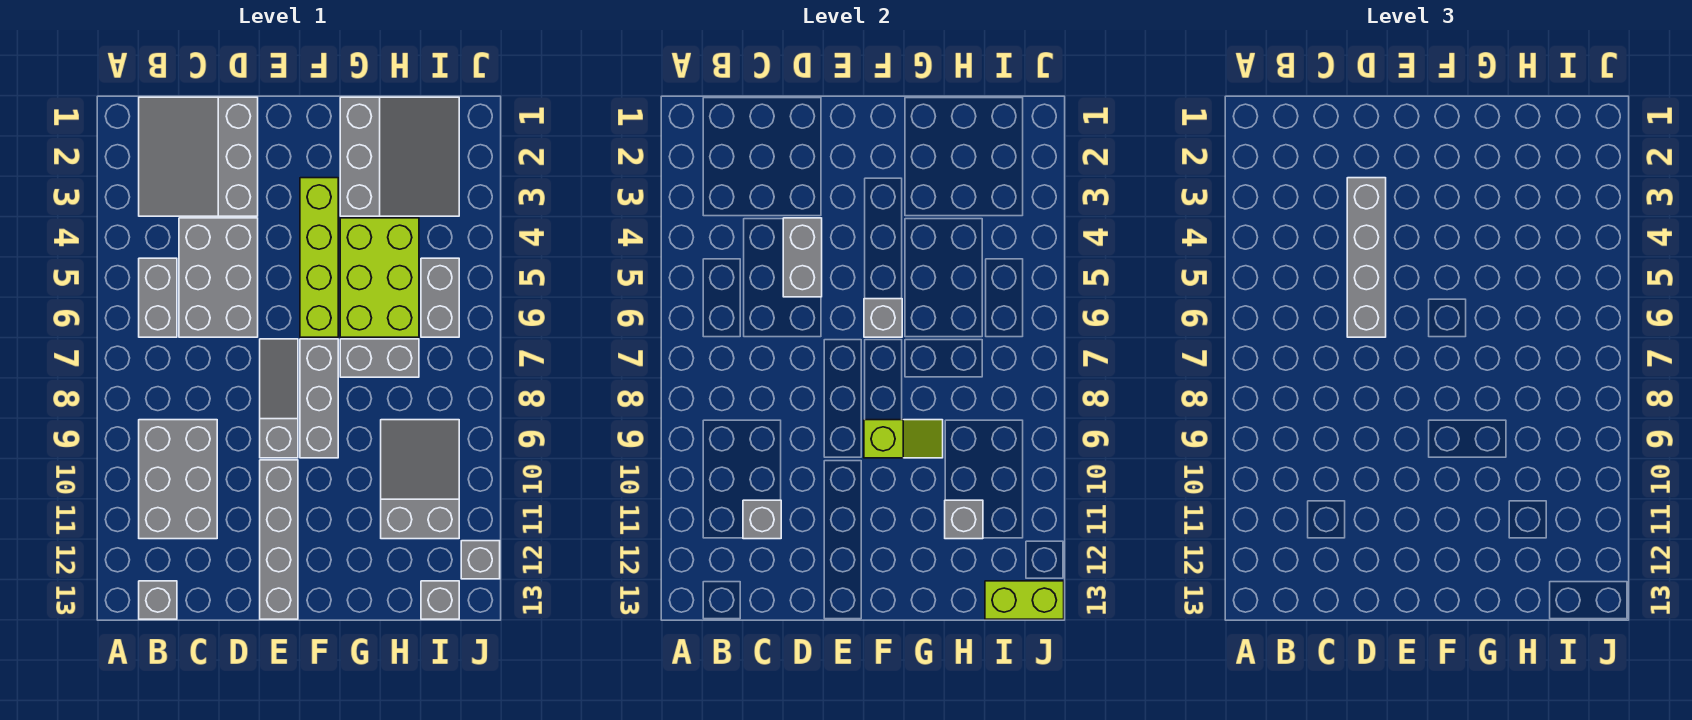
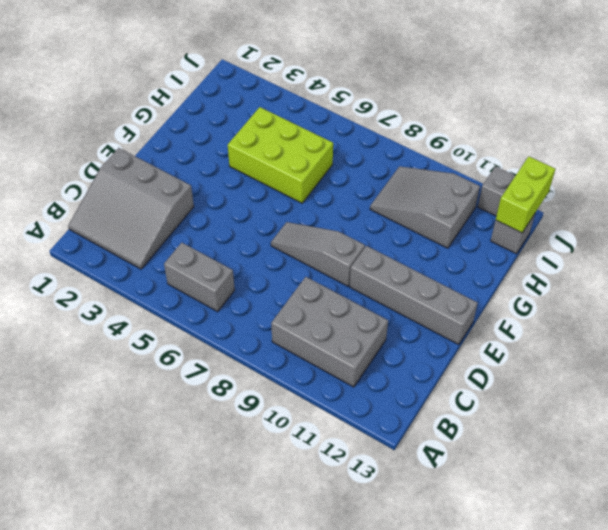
none -> grey 1x1 brick [139,581,177,619]
none -> grey 2x3 brick [179,218,258,337]
none -> lime 1x4 brick [300,178,338,337]

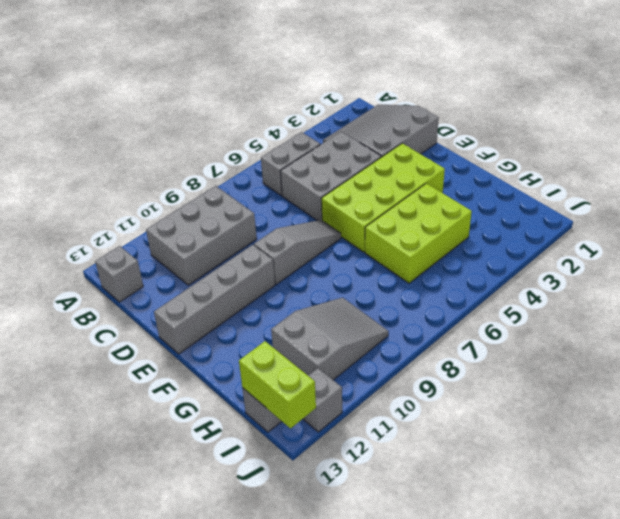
lime 2x4 brick [321,143,445,252] -> lime 1x4 brick [300,178,338,337]
none -> grey 1x3 brick [300,339,338,458]
none -> grey 3x3 slope [340,97,459,216]
none -> grey 1x2 brick [340,339,419,377]

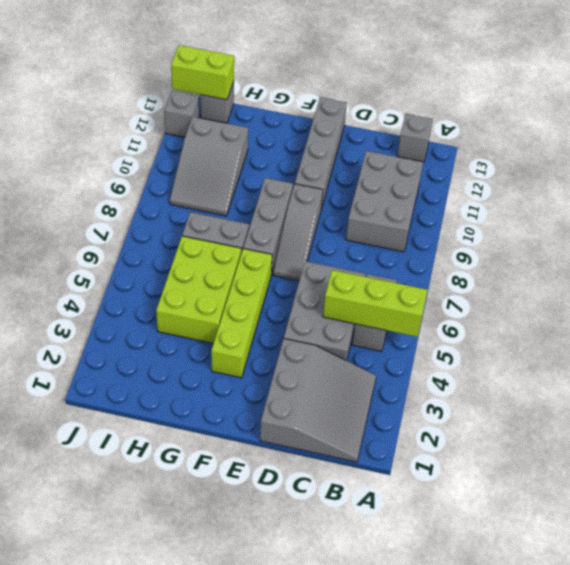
lime 1x3 brick [323,270,428,337] -> none
none -> grey 3x3 slope [340,97,459,216]
none -> grey 1x2 brick [421,258,459,337]
none -> grey 1x1 brick [743,500,781,539]

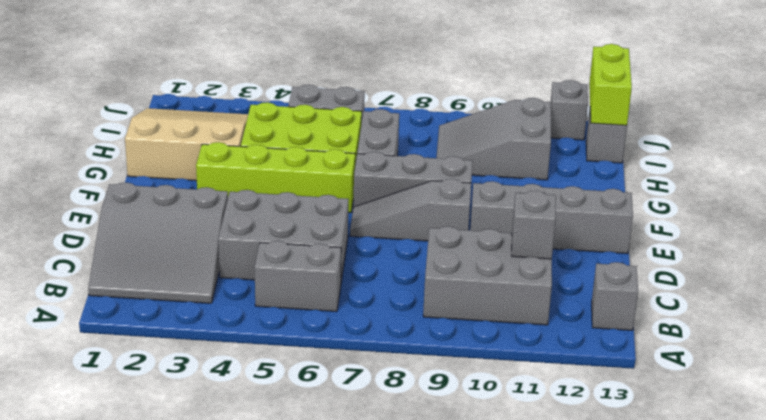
tan 3x3 slope [125,108,248,181] -> grey 3x3 slope [340,97,459,216]
none -> grey 1x2 brick [783,218,822,297]
none -> grey 1x1 brick [864,299,902,337]
none -> lime 1x2 slope [864,420,943,458]

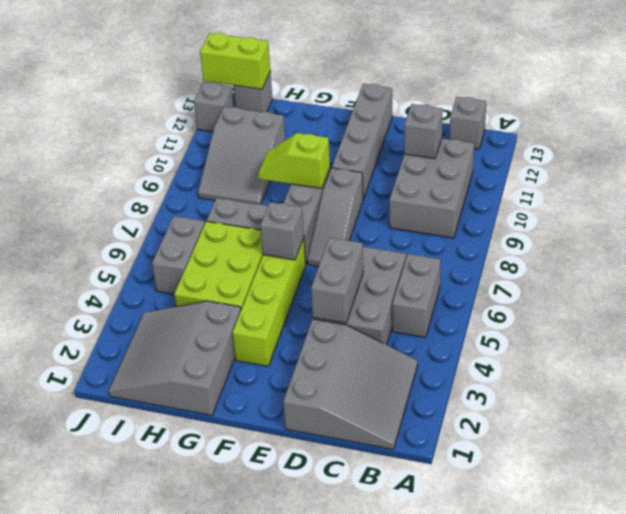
none -> grey 1x1 brick [945,500,983,539]
none -> grey 1x4 brick [1347,178,1386,337]

